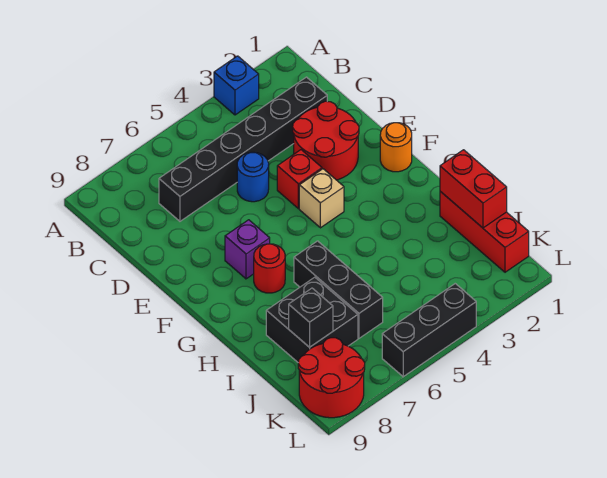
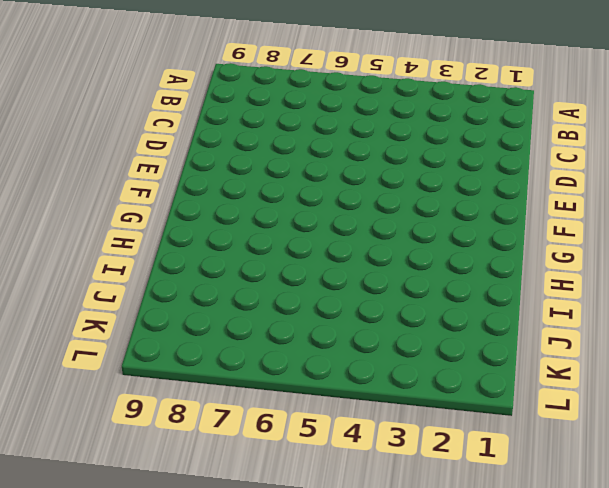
none -> blue 1x1 brick [214,56,259,115]
none -> black 1x6 brick [159,77,327,221]
none -> red 2x2 round brick [293,101,359,180]

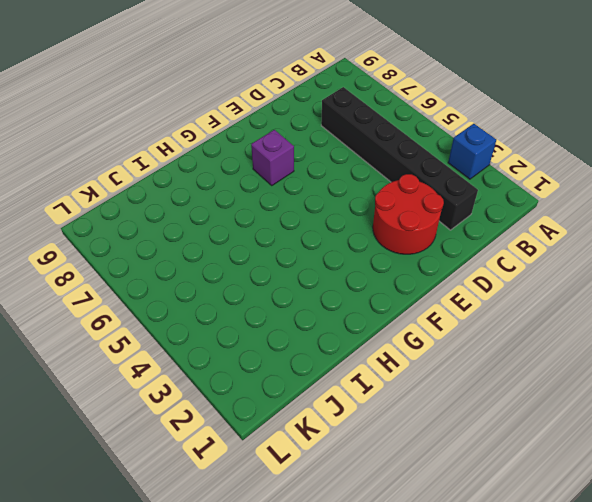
none -> blue 1x1 round brick [237,152,269,202]
none -> red 1x1 brick [277,150,322,209]
none -> orange 1x1 round brick [380,123,412,172]

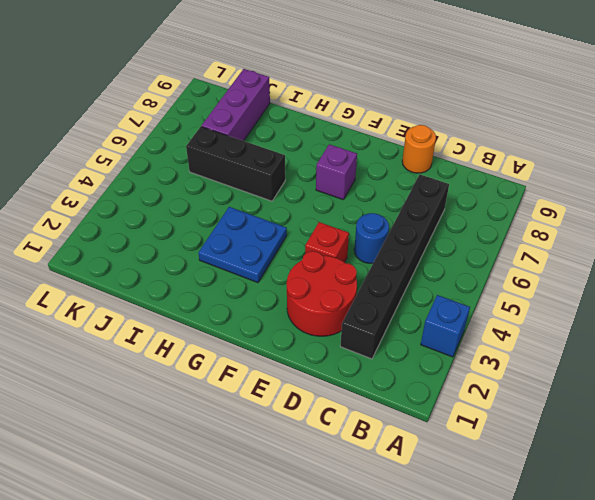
orange 1x1 round brick [402,125,436,173] -> orange 1x1 round brick moved to [380,123,412,172]
blue 2x2 plate [199,207,287,283] -> none
purple 1x3 brick [202,69,270,141] -> black 2x2 brick [266,277,358,362]
none -> tan 1x1 brick [299,169,344,228]
none -> red 1x1 round brick [254,244,285,293]
none -> red 1x3 brick [440,191,529,272]

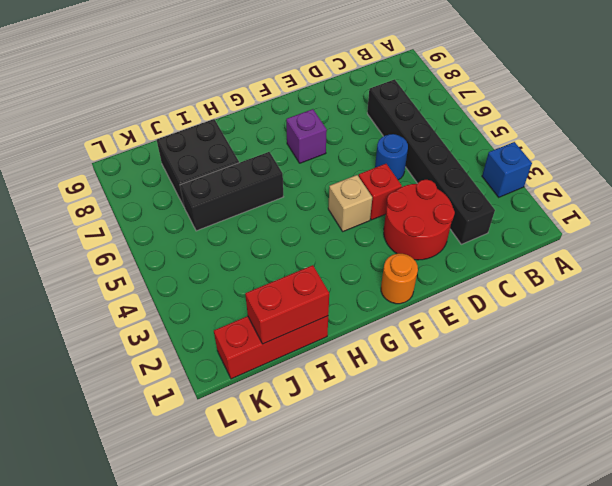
none -> red 1x1 round brick [254,244,285,293]
none -> red 2x2 round brick [298,338,365,418]
none -> black 1x3 brick [382,284,476,377]

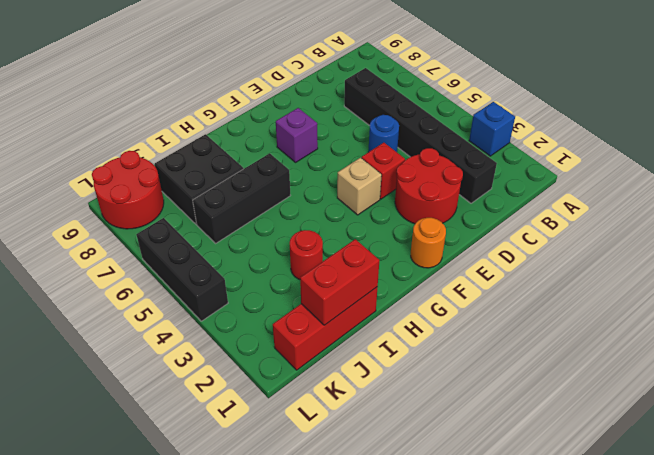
red 1x1 round brick [290,230,323,280] -> red 1x1 round brick moved to [254,244,285,293]
none -> black 1x1 brick [289,288,333,347]

